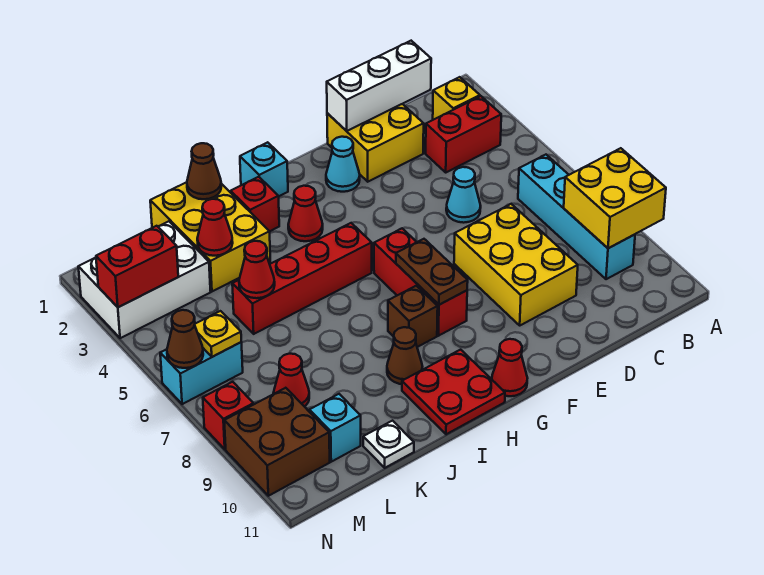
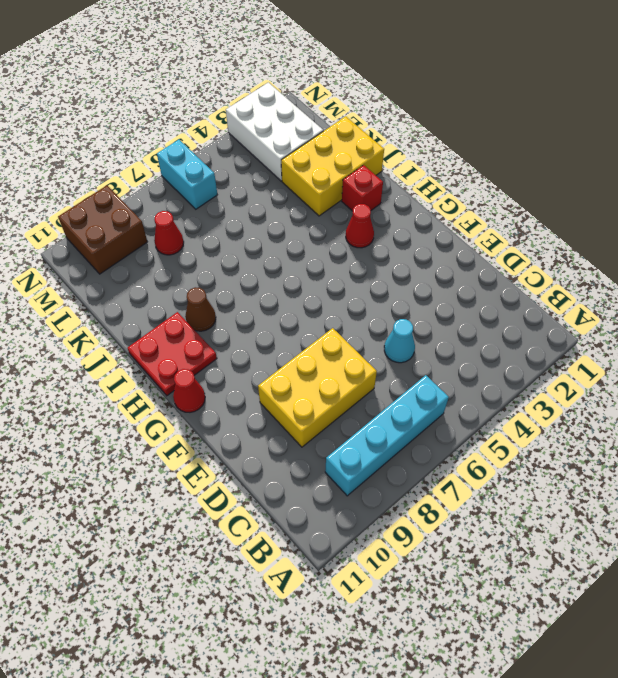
none -> yellow 1x1 brick [433,77,480,120]
none -> red 1x2 brick [426,96,501,172]
none -> yellow 2x2 brick [327,104,424,182]
none -> cyan 1x1 cone [326,137,360,192]

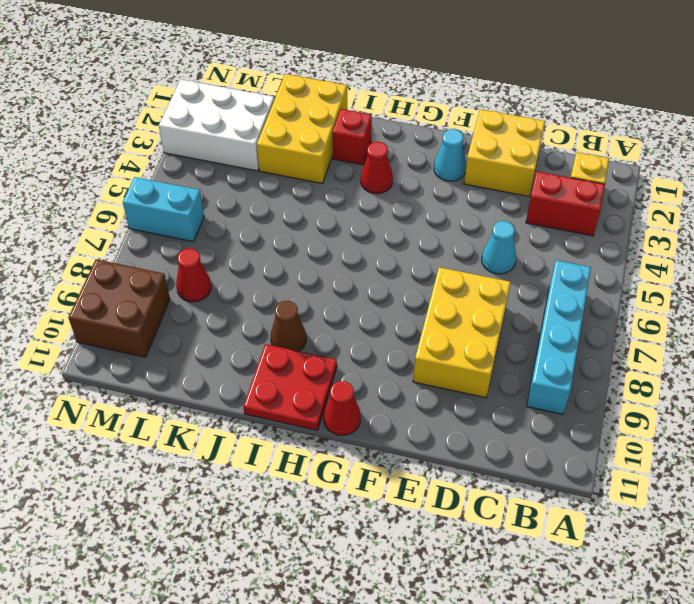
none -> red 1x3 brick [374,229,467,336]
none -> cyan 1x1 brick [240,142,288,196]
none -> red 1x4 brick [232,223,372,334]
none -> brown 1x1 brick [388,286,438,347]

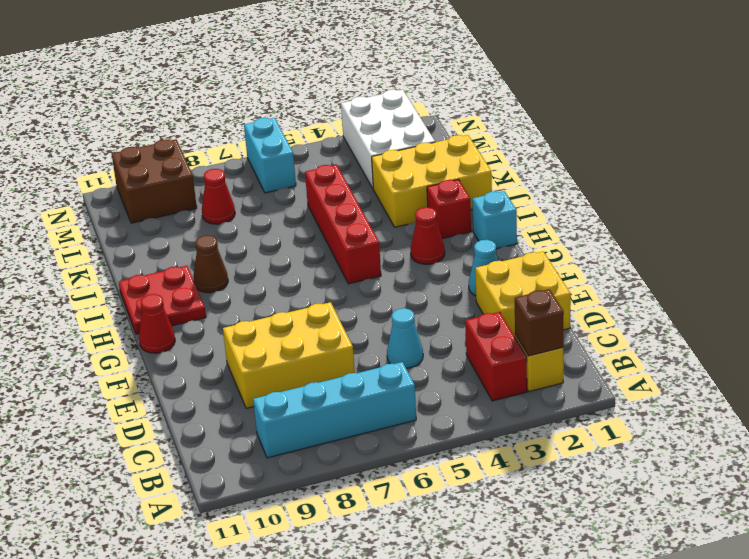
brown 1x1 brick [515,289,564,356] -> brown 1x1 brick moved to [388,286,438,347]
none -> red 1x3 brick [374,229,467,336]
none -> white 1x1 plate [363,421,414,468]
none -> cyan 1x1 brick [309,394,361,462]
none -> red 1x1 brick [203,382,253,449]

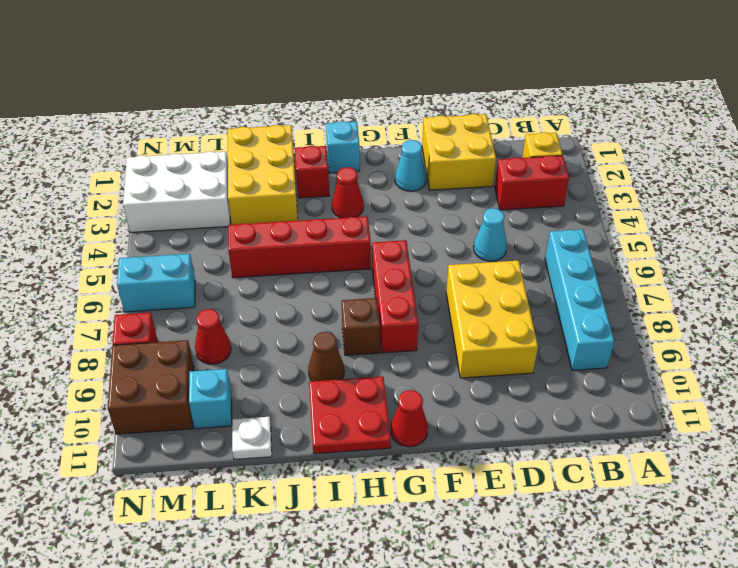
none -> yellow 2x2 brick [564,148,666,248]
none -> white 1x3 brick [327,41,431,131]
none -> brown 1x2 plate [396,239,468,305]
none -> brown 1x1 cone [187,143,221,199]

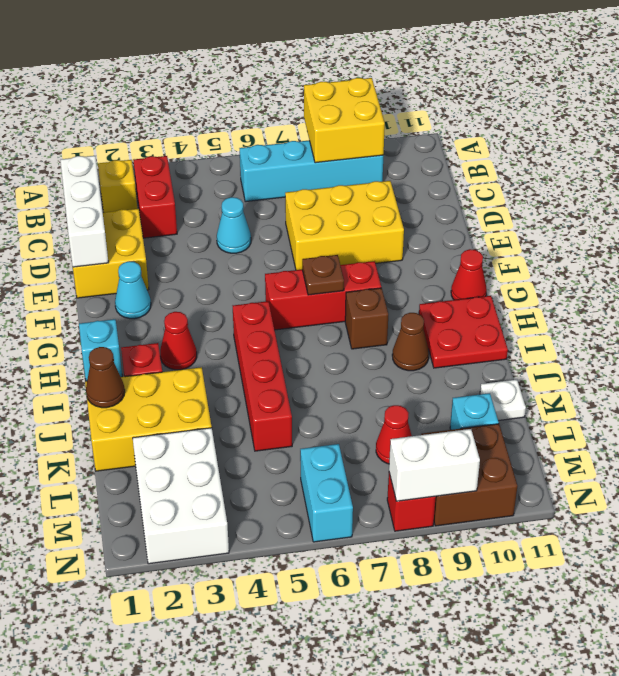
brown 1x1 plate [302,255,344,295] -> brown 1x2 plate [396,239,468,305]
white 1x2 brick [389,429,480,501] -> none
none -> red 1x1 cone [197,199,233,256]
none -> red 1x1 cone [239,241,275,298]
none -> red 1x2 brick [96,226,178,307]
none -> yellow 1x1 plate [195,311,241,357]

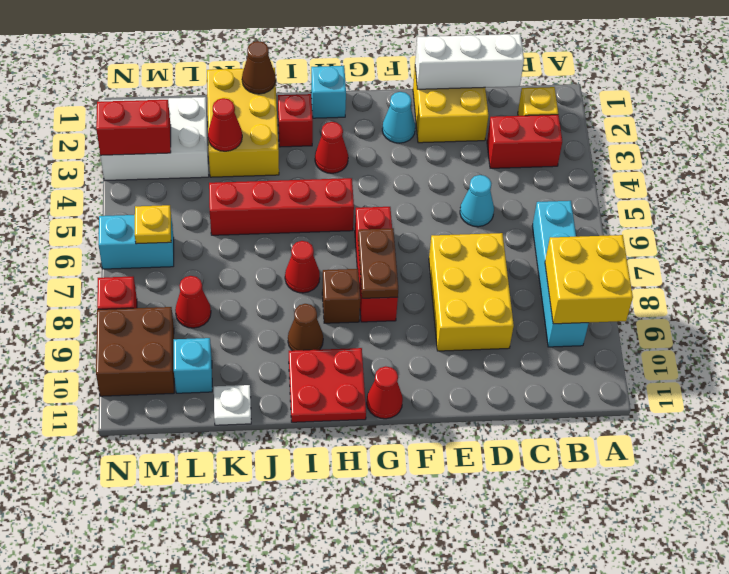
red 1x1 cone [285,241,320,293] -> red 1x1 cone moved to [239,241,275,298]
none -> brown 1x1 cone [167,310,203,368]

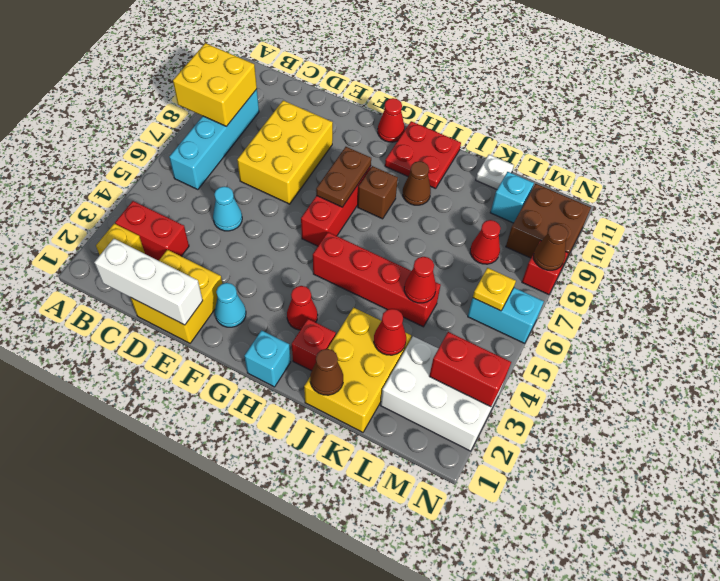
brown 1x1 cone [533,224,568,270] -> brown 1x1 cone moved to [167,310,203,368]

